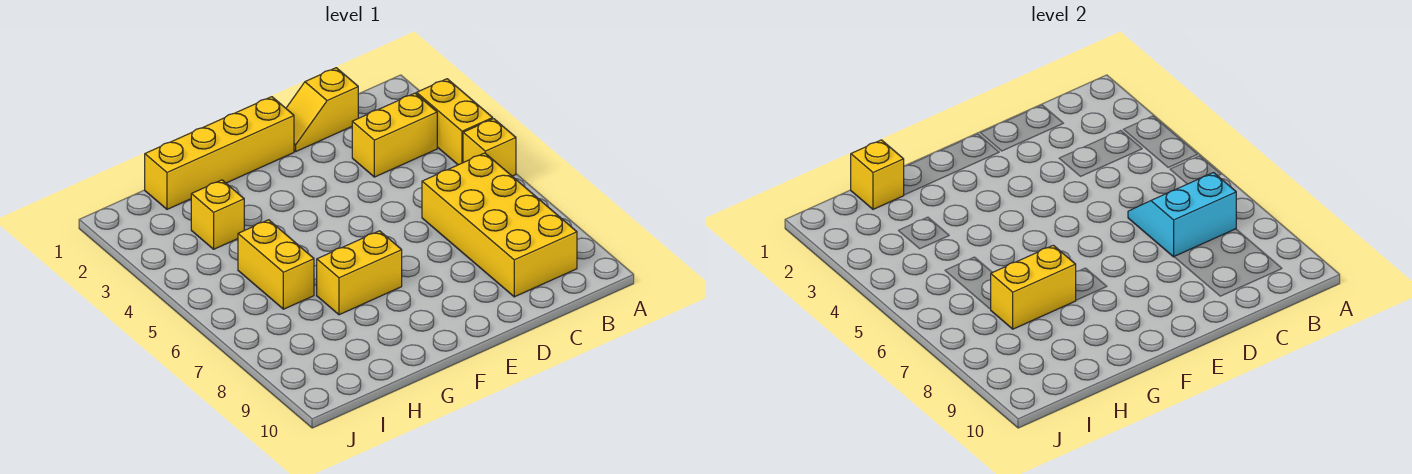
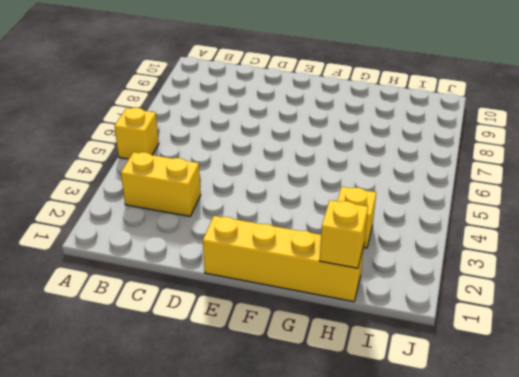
none -> yellow 1x2 brick [417,79,493,165]
none -> yellow 2x4 brick [422,153,577,297]
none -> yellow 1x2 slope [286,68,358,151]

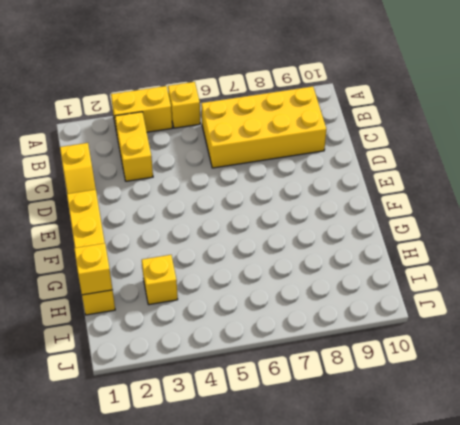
none -> yellow 1x2 brick [317,231,402,315]
none -> yellow 1x2 brick [238,220,314,309]
none -> cyan 2x2 slope [1128,173,1236,257]

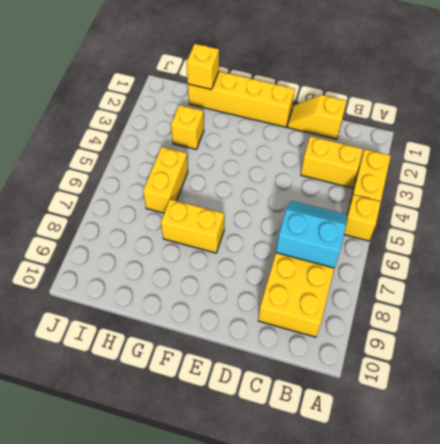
none -> yellow 1x2 brick [991,245,1076,329]

